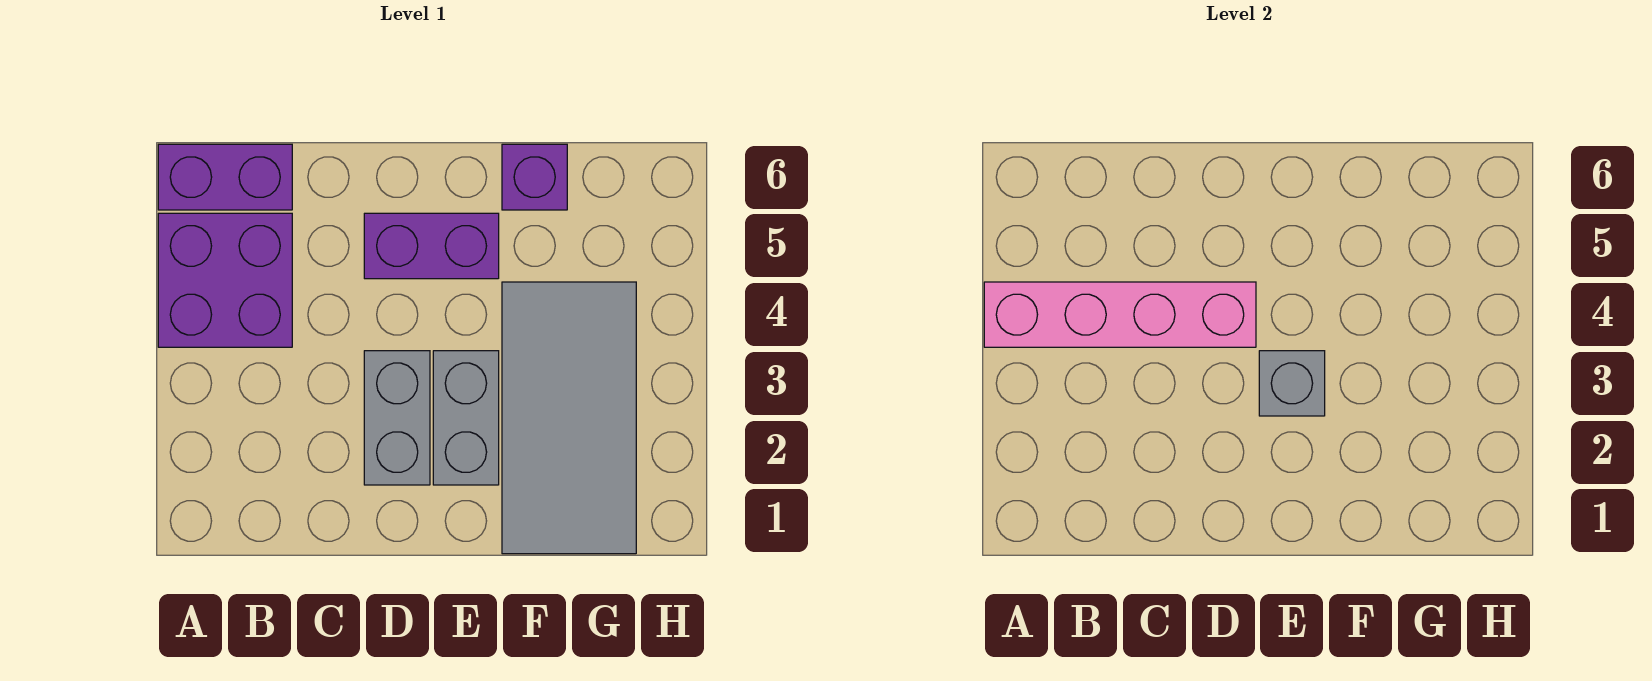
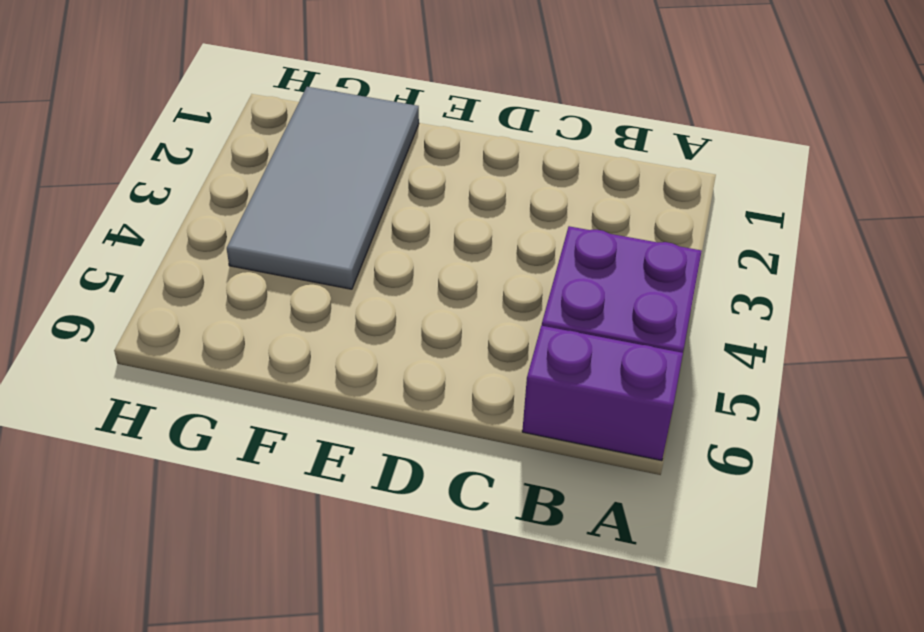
none -> grey 1x2 brick [364,351,430,485]
none -> purple 1x2 brick [364,213,499,279]

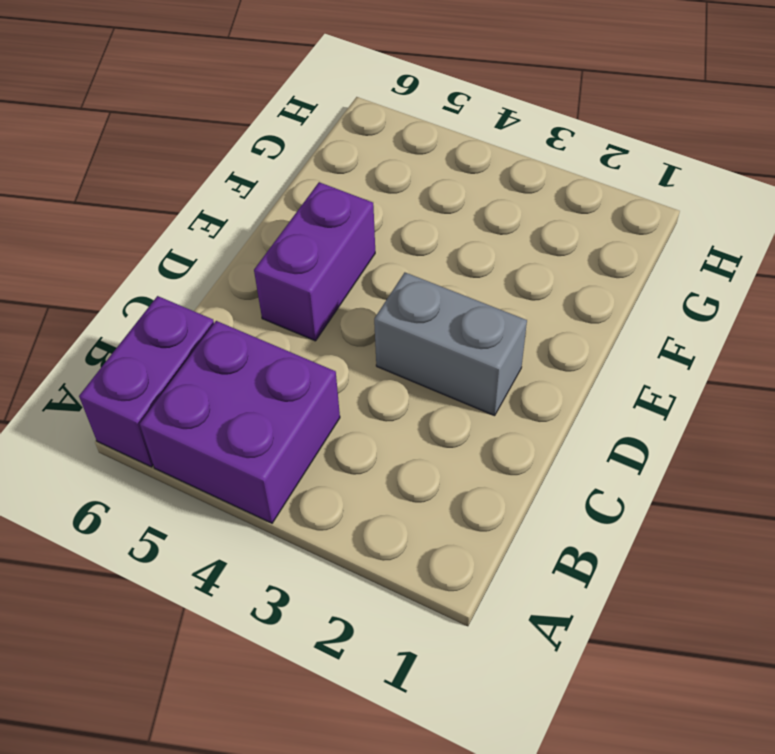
none -> grey 1x2 brick [433,351,499,485]
none -> grey 2x4 tile [502,282,636,554]

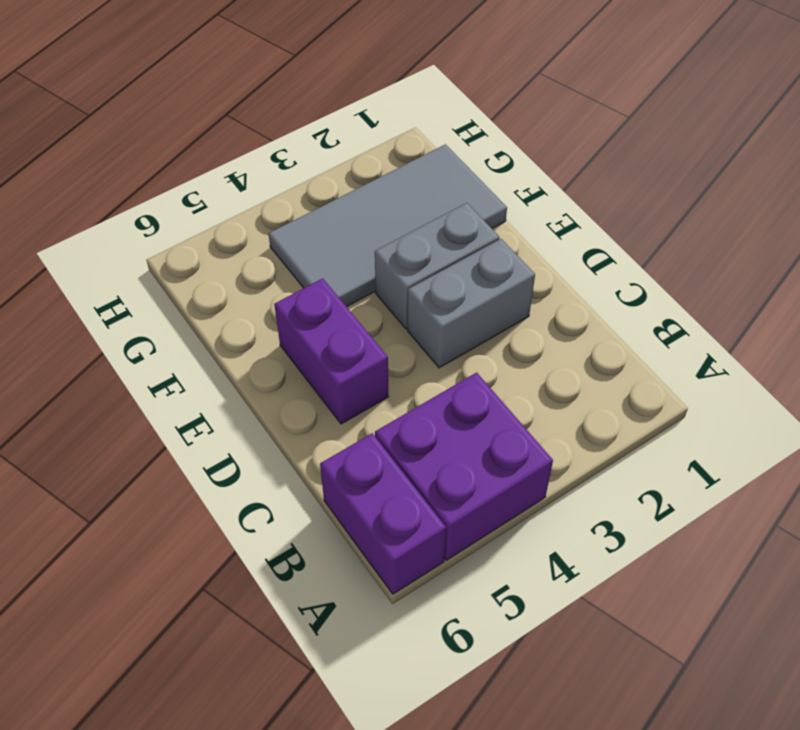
none -> purple 1x1 brick [502,144,567,210]
none -> pink 1x4 brick [984,282,1256,347]

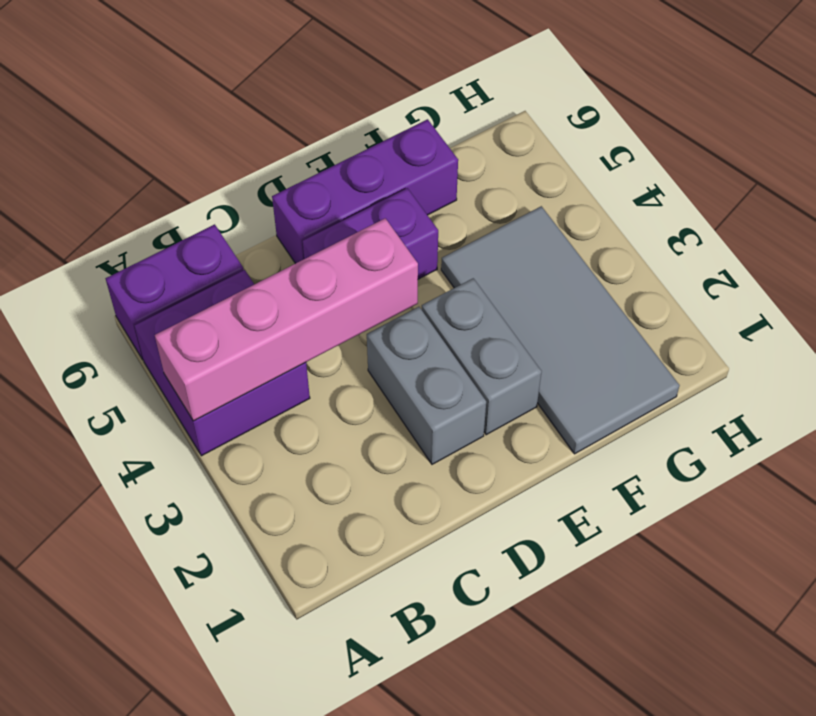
purple 1x3 brick [272,119,458,264] -> purple 1x1 brick [502,144,567,210]
none -> grey 1x1 brick [1259,351,1325,416]

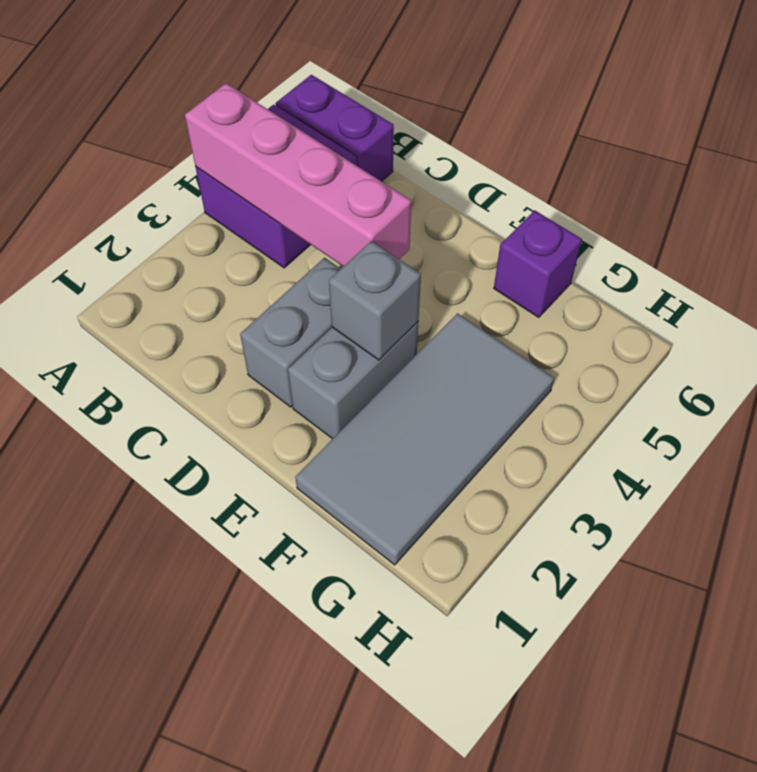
none -> purple 1x2 brick [364,213,499,279]

